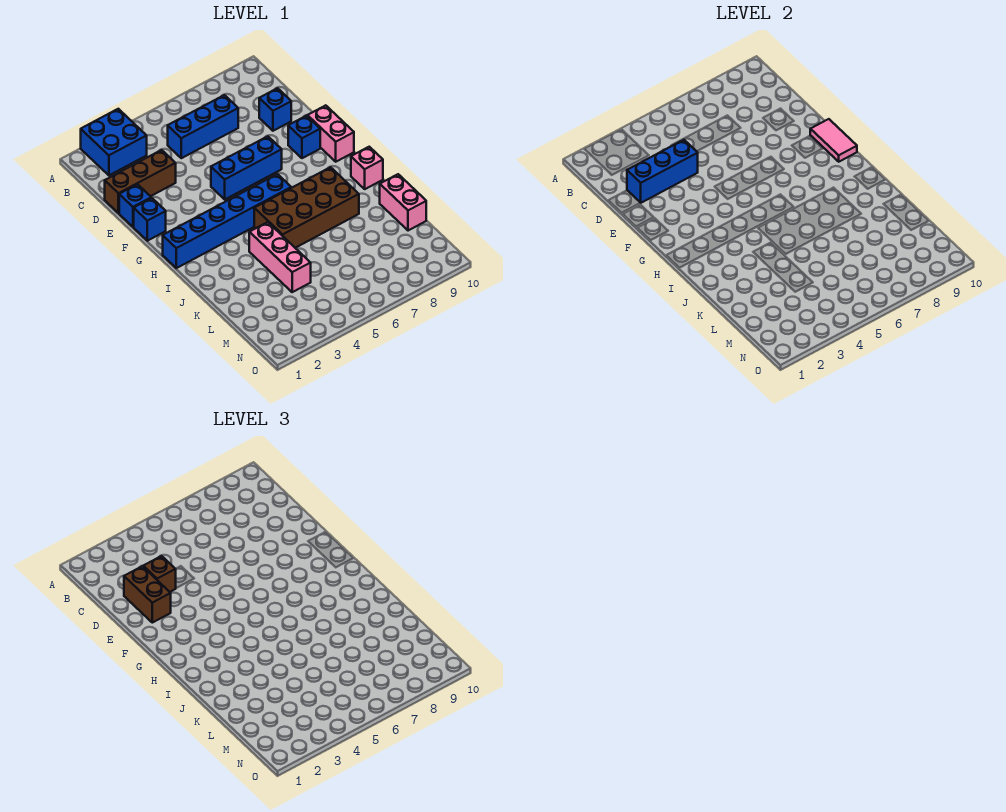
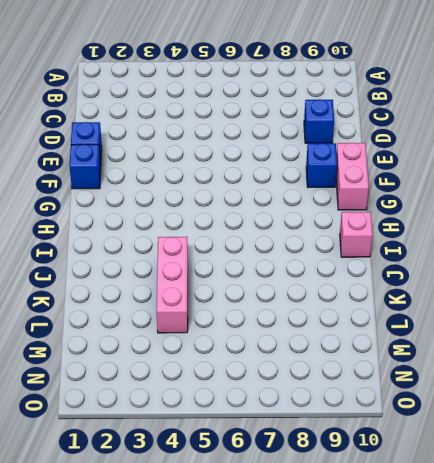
none -> blue 2x2 brick [81,109,147,175]
none -> blue 1x3 brick [168,95,238,158]
none -> brown 1x3 brick [105,150,176,213]

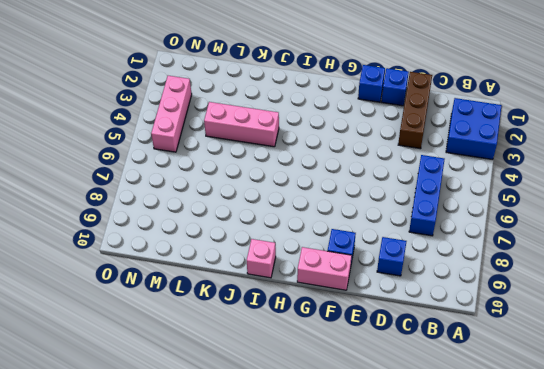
pink 1x3 brick [151,76,192,152] -> none
none -> blue 1x3 brick [211,136,282,199]
none -> blue 1x6 brick [163,174,291,268]
none -> brown 2x4 brick [254,167,359,248]

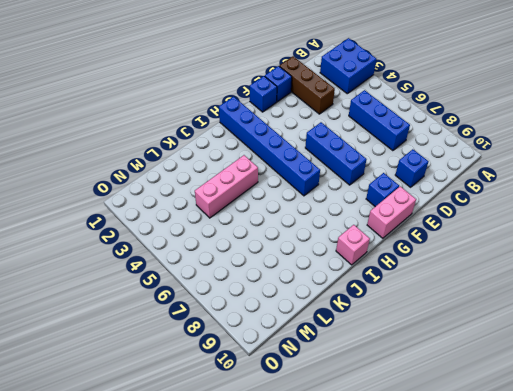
none -> brown 2x4 brick [254,167,359,248]
none -> pink 1x2 brick [380,174,426,231]
none -> blue 1x3 brick [627,140,698,203]

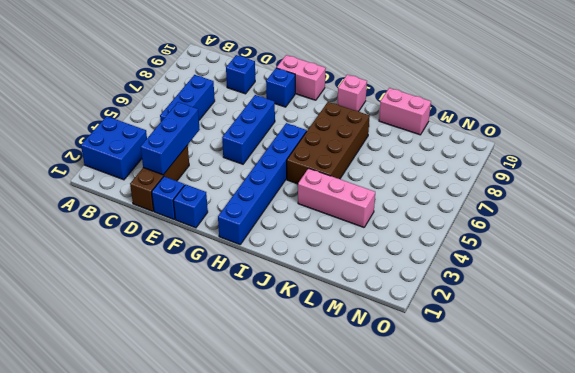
none -> pink 1x2 tile [810,119,857,162]
none -> brown 1x2 brick [124,566,171,623]
none -> brown 1x1 brick [143,556,176,592]

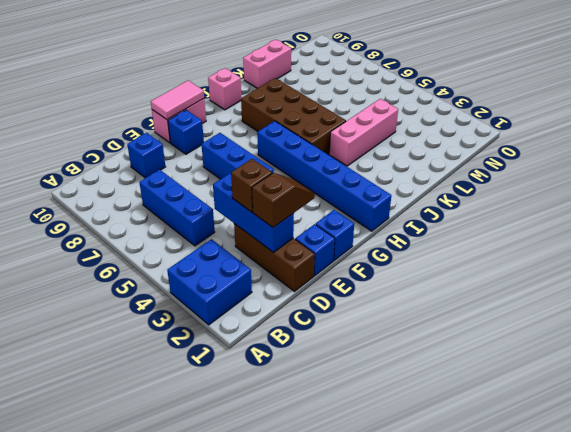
brown 1x2 slope [252,173,315,228] -> brown 1x2 brick [124,566,171,623]

